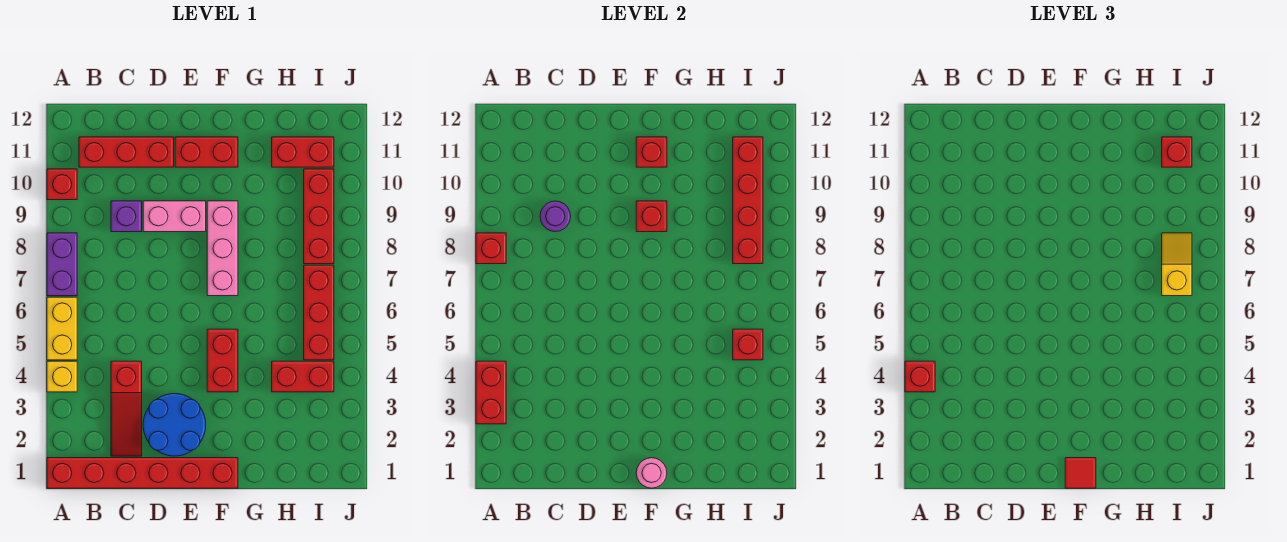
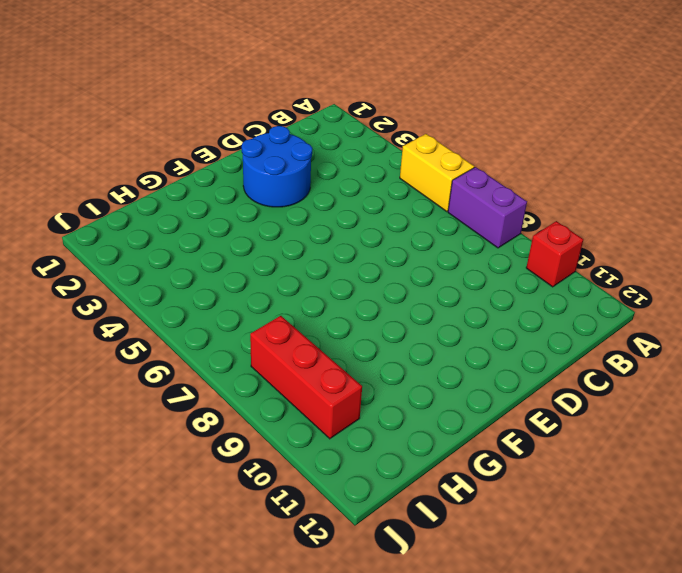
none -> red 1x6 brick [47,458,238,488]
none -> yellow 1x1 brick [47,361,77,392]
none -> red 1x3 brick [79,137,174,167]

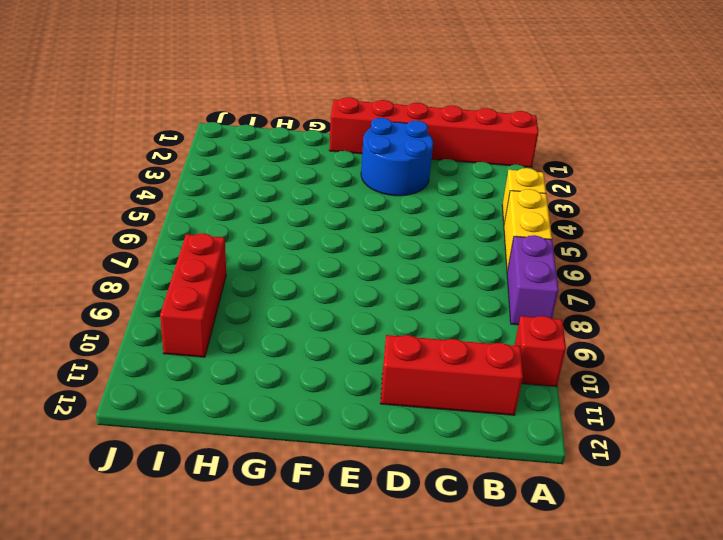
none -> red 1x3 slope [111,361,142,456]
none -> purple 1x1 brick [111,201,142,232]
none -> pink 1x2 brick [143,201,206,232]

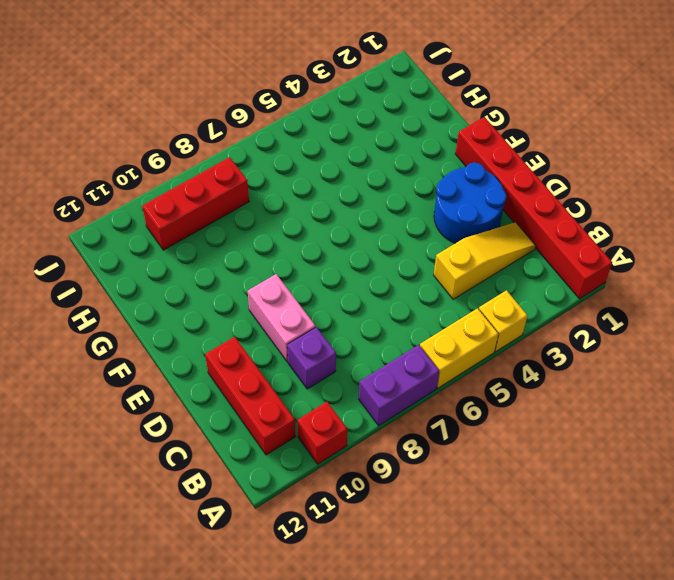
yellow 1x3 slope [434,222,536,299] -> red 1x3 slope [111,361,142,456]
none -> red 1x2 brick [175,137,238,167]
none -> red 1x2 brick [207,329,238,392]
none -> pink 1x3 brick [207,201,238,296]

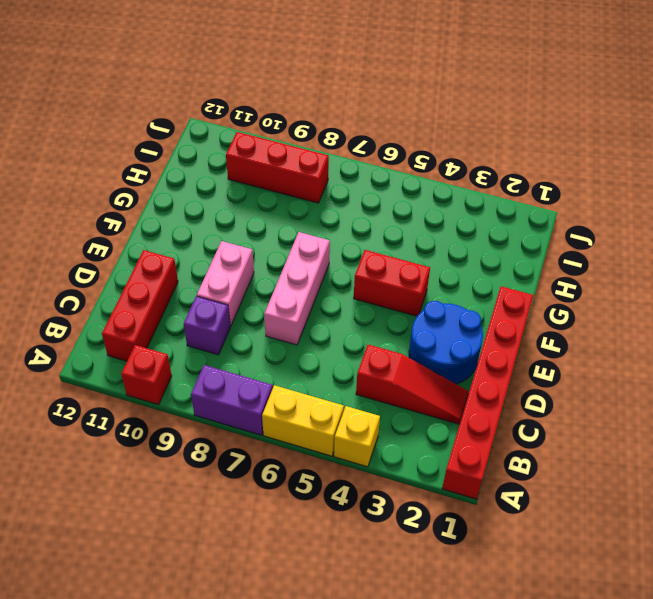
pink 1x3 brick [264,232,330,345] -> pink 1x3 brick turned to [207,201,238,296]
none -> red 1x2 brick [175,137,238,167]
none -> red 1x2 brick [272,361,334,392]
none -> red 1x2 brick [272,137,334,167]

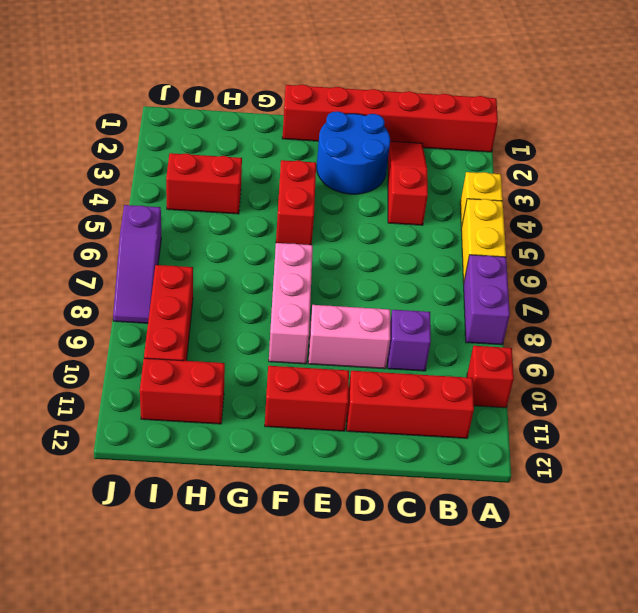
purple 1x3 slope [113,205,161,323] -> none
none -> red 1x3 brick [304,265,334,360]
none -> red 1x2 brick [476,361,506,424]
none -> red 1x1 brick [476,233,506,264]

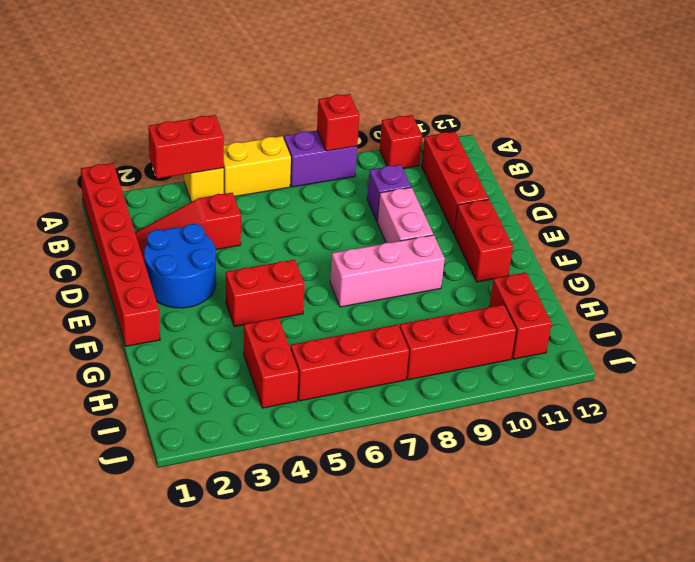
none -> purple 1x1 round brick [540,201,571,232]
none -> pink 1x1 round brick [636,458,667,488]
none -> red 1x1 brick [636,201,667,232]

